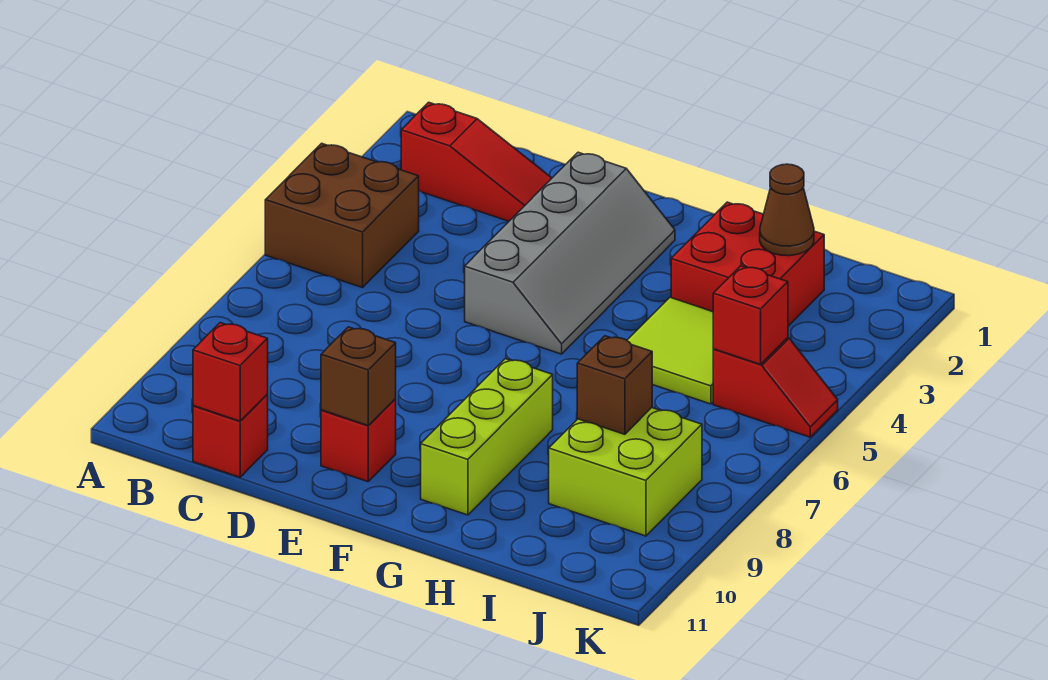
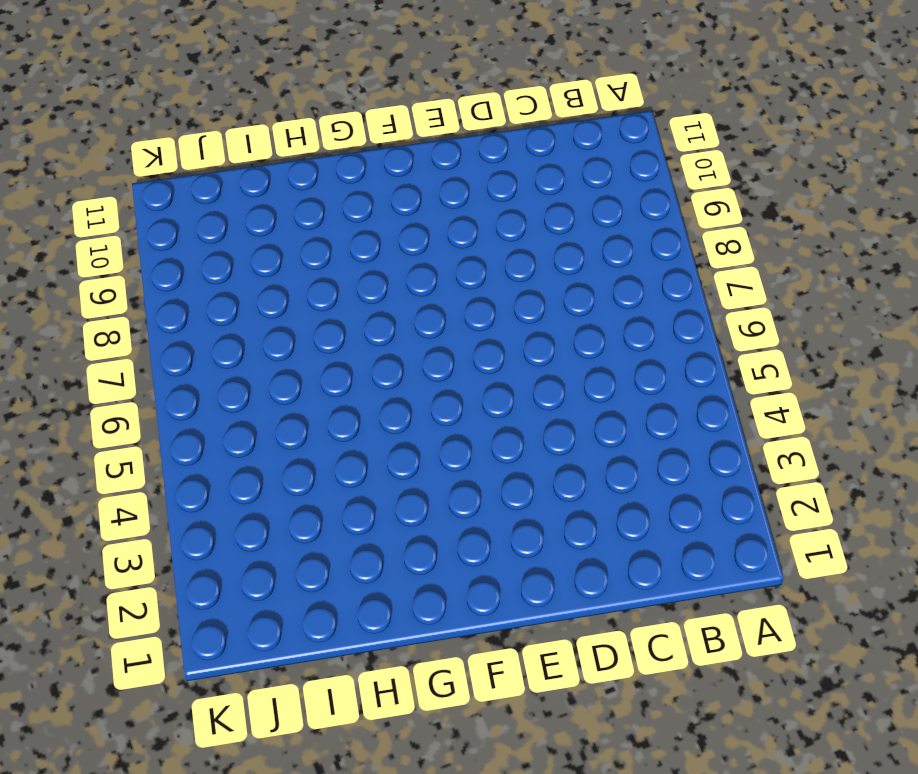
none -> brown 2x2 brick [265,143,419,288]
none -> red 1x3 slope [401,102,552,221]
none -> red 1x1 brick [193,395,268,477]

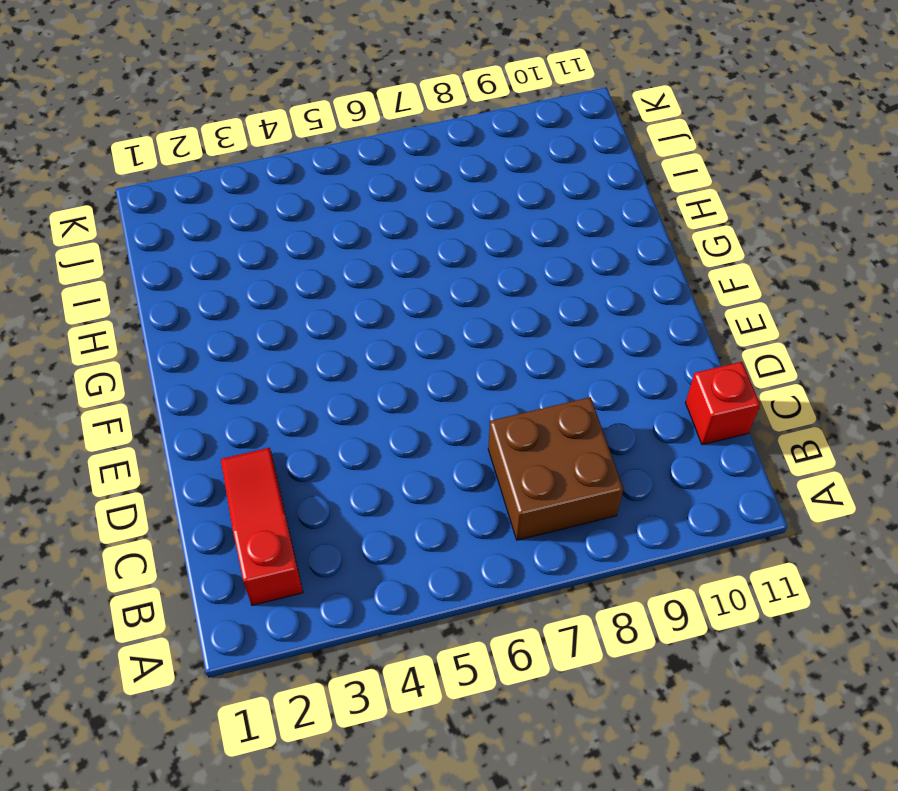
brown 2x2 brick [488,397,623,540] -> brown 2x2 brick moved to [265,143,419,288]
none -> grey 2x4 slope [465,152,675,354]
none -> red 1x1 brick [321,399,396,482]
none -> lime 1x3 brick [421,359,553,515]

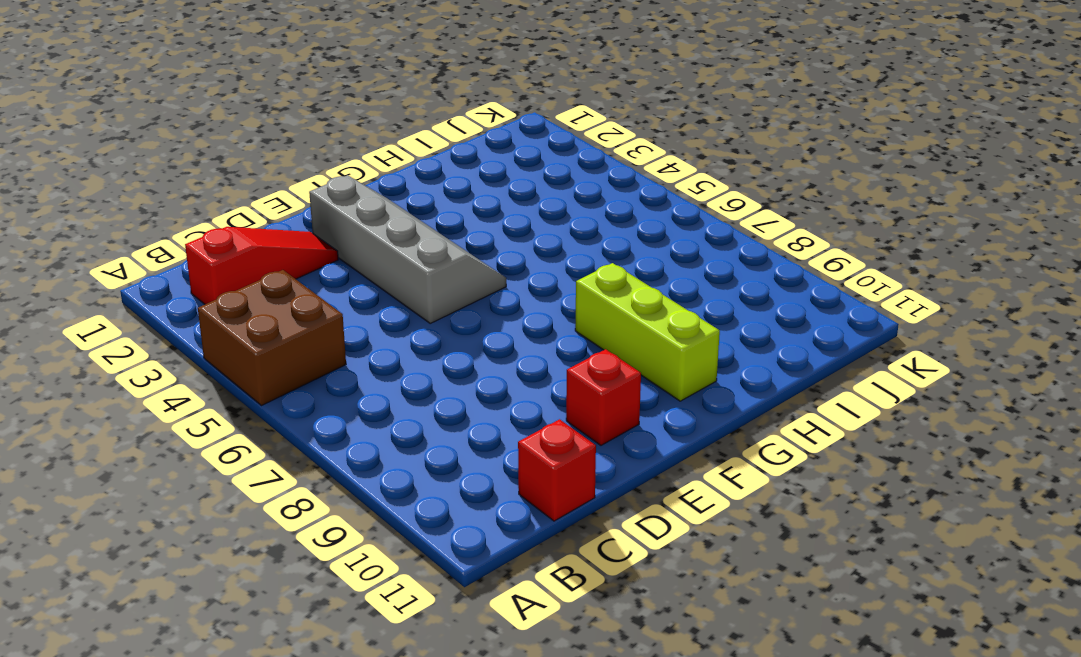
none -> red 2x2 brick [671,202,824,326]
none -> lime 2x2 tile [627,297,714,404]
none -> lime 2x2 brick [549,408,702,536]

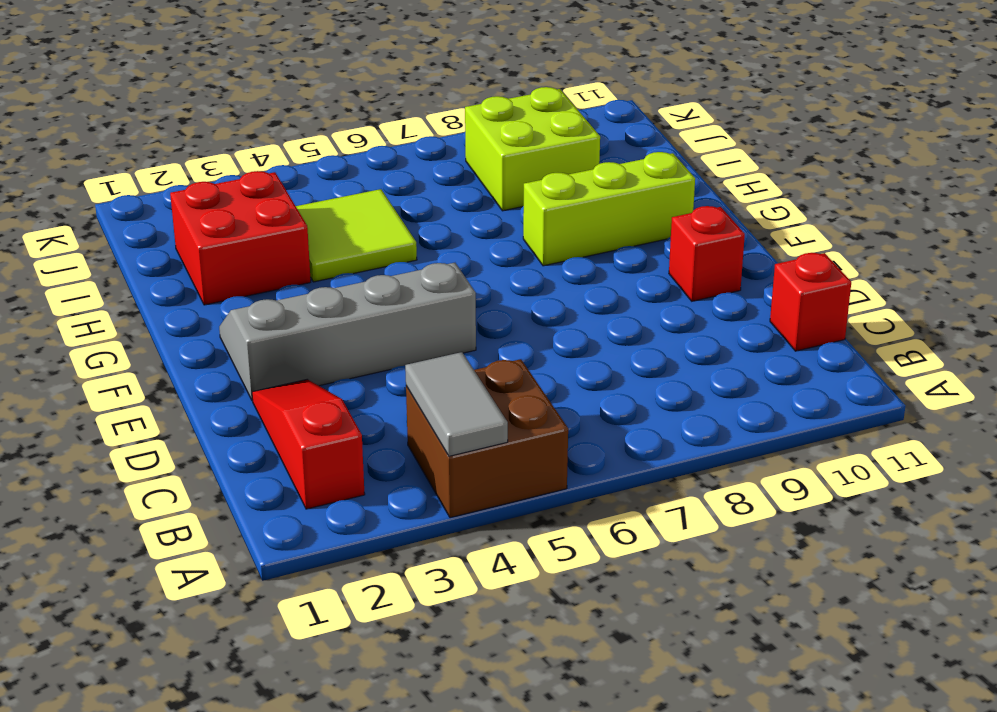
grey 1x2 tile [405,352,508,456] -> none
none -> red 1x2 slope [713,338,838,437]
none -> red 1x1 brick [193,323,268,421]
none -> brown 1x1 brick [321,327,396,425]

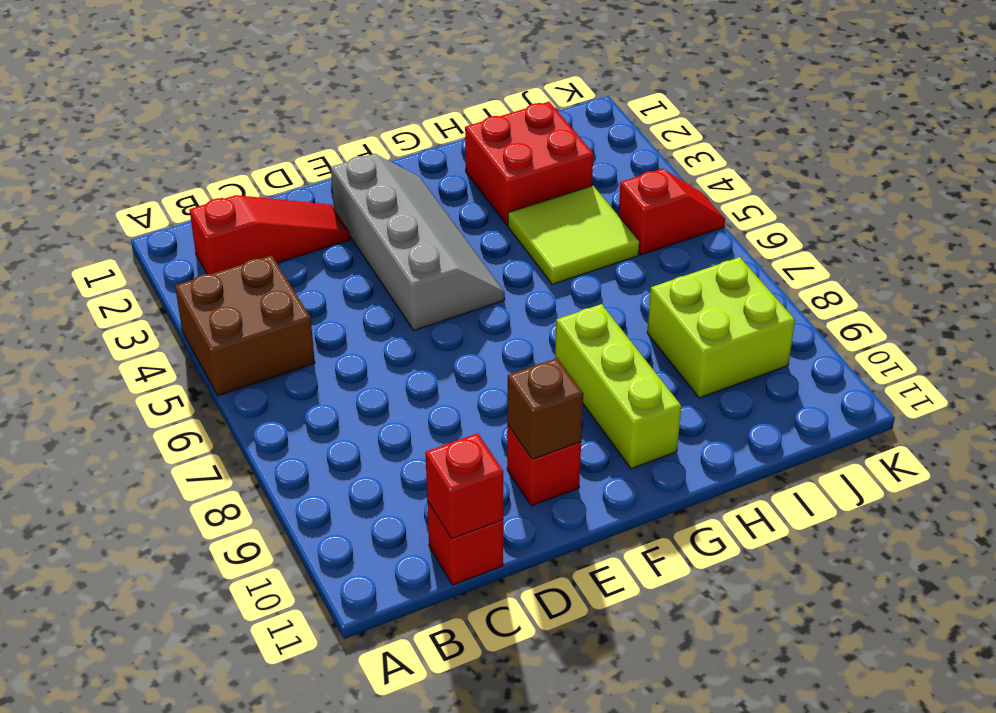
none -> brown 1x1 cone [760,164,814,256]
none -> brown 1x1 brick [577,336,652,434]
none -> red 1x1 brick [713,266,788,364]

